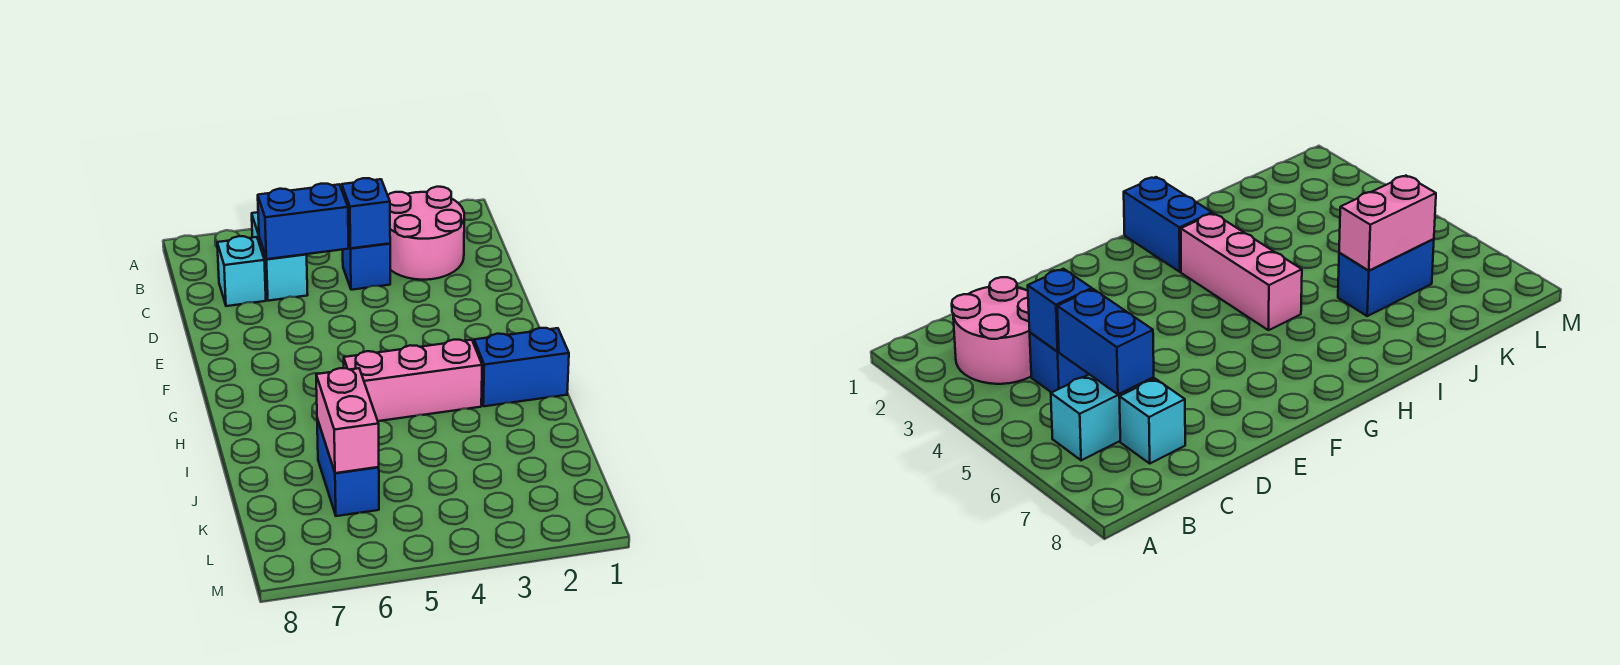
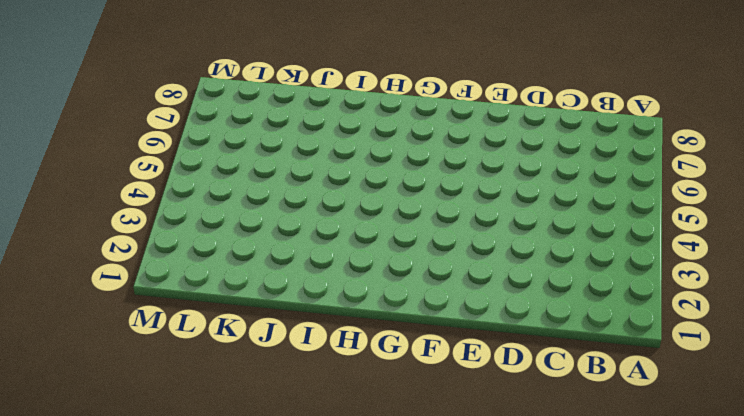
none -> pink 2x2 round brick [388,187,464,280]
none -> cyan 1x2 brick [252,212,308,301]

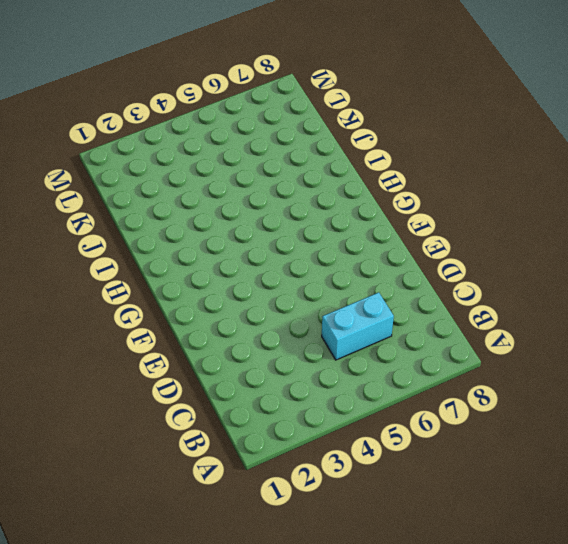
cyan 1x2 brick [322,292,394,360] -> cyan 1x2 brick turned to [252,212,308,301]
none -> pink 2x2 round brick [388,187,464,280]
none -> blue 1x1 brick [343,243,390,290]

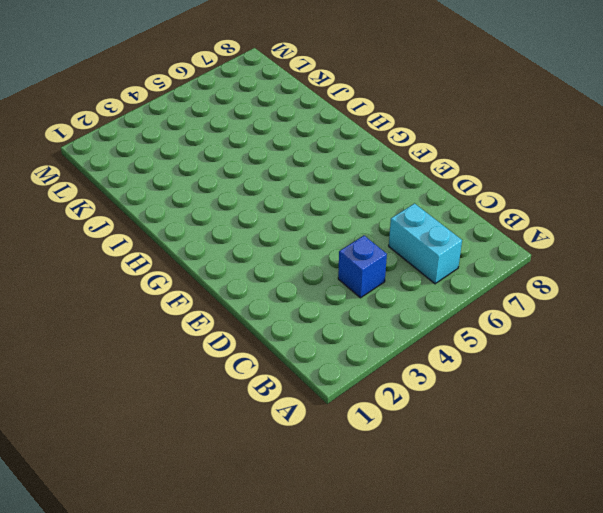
none -> pink 2x2 round brick [388,187,464,280]
none -> cyan 1x1 brick [217,236,266,306]

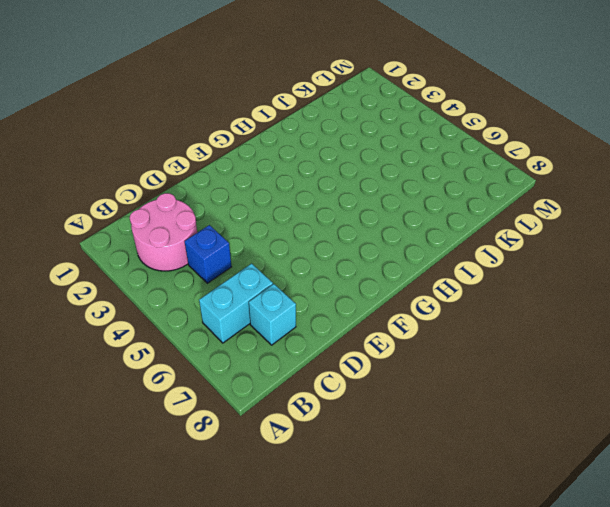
none -> blue 1x2 brick [474,328,569,406]
none -> pink 1x3 brick [344,340,482,421]

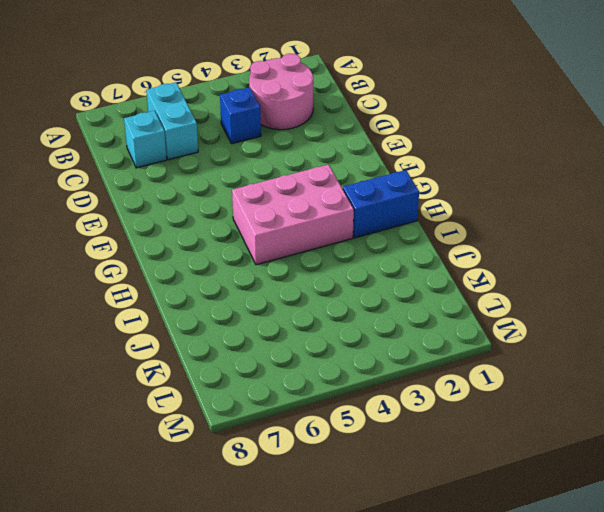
pink 2x3 brick [232,165,354,265] -> pink 1x3 brick [344,340,482,421]
none -> blue 1x2 brick [317,419,379,516]
none -> blue 1x1 brick [342,178,390,248]

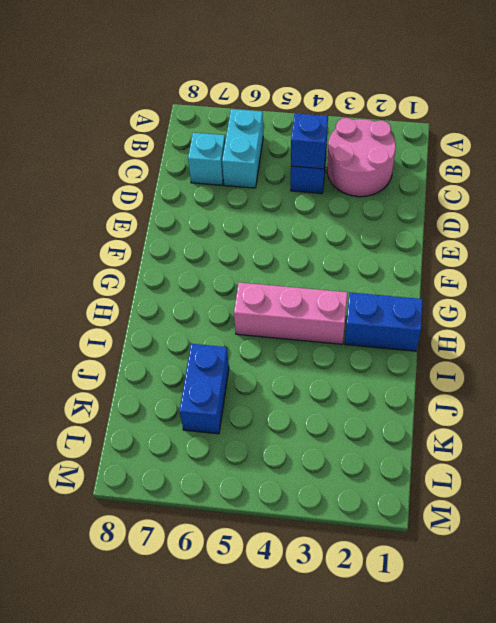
none -> blue 1x2 brick [258,184,348,259]
none -> pink 1x2 brick [316,368,379,473]

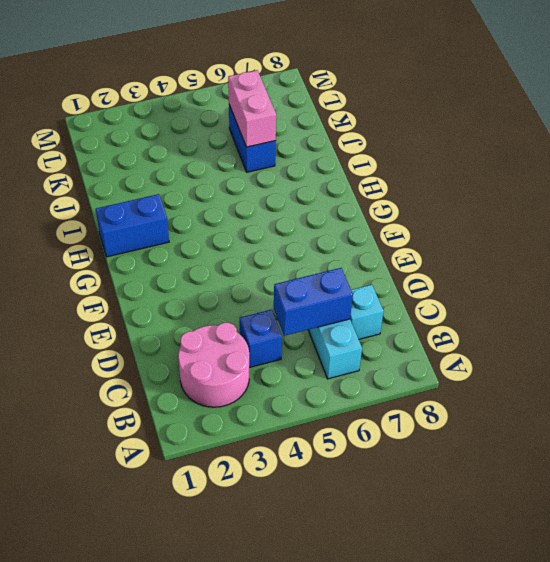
none -> pink 1x3 brick [344,340,482,421]
none -> blue 1x1 brick [342,178,390,248]

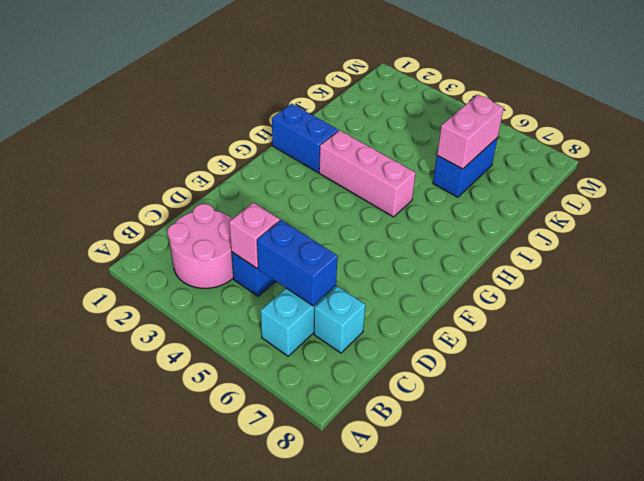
pink 1x1 brick [229,203,280,268] -> blue 1x1 brick [342,178,390,248]

